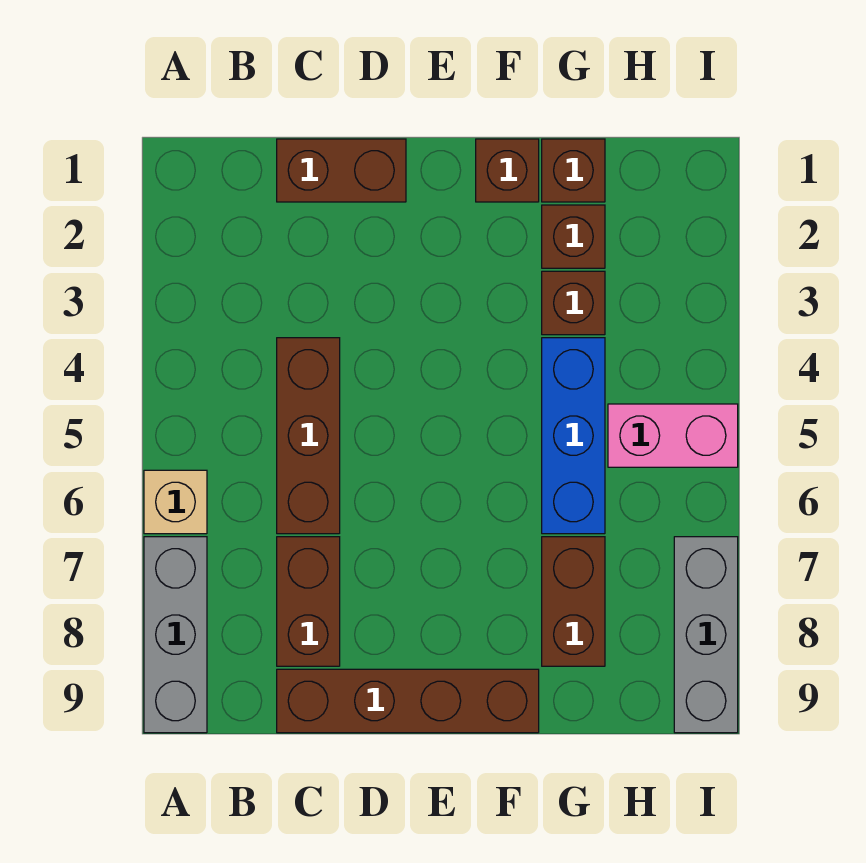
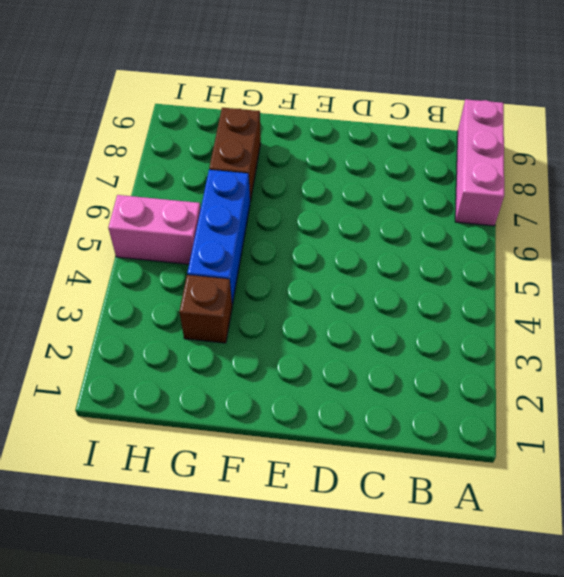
pink 1x3 brick [455,99,504,226] -> grey 1x3 brick [144,537,207,733]
none -> tan 1x1 brick [144,470,207,534]
none -> brown 1x2 brick [277,139,406,202]
none -> brown 1x3 brick [277,338,340,534]

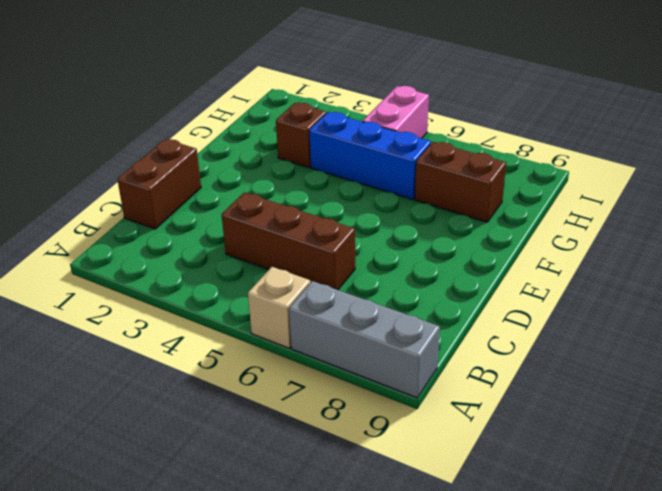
none -> brown 1x2 brick [277,537,340,666]
none -> brown 1x4 brick [277,669,539,733]
none -> brown 1x1 brick [476,139,539,202]

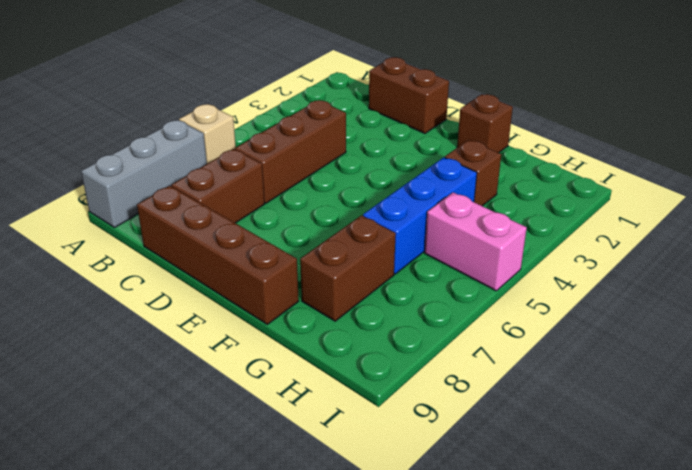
none -> brown 1x1 brick [542,139,605,202]
none -> brown 1x1 brick [542,205,605,268]
none -> grey 1x3 brick [674,537,738,733]

